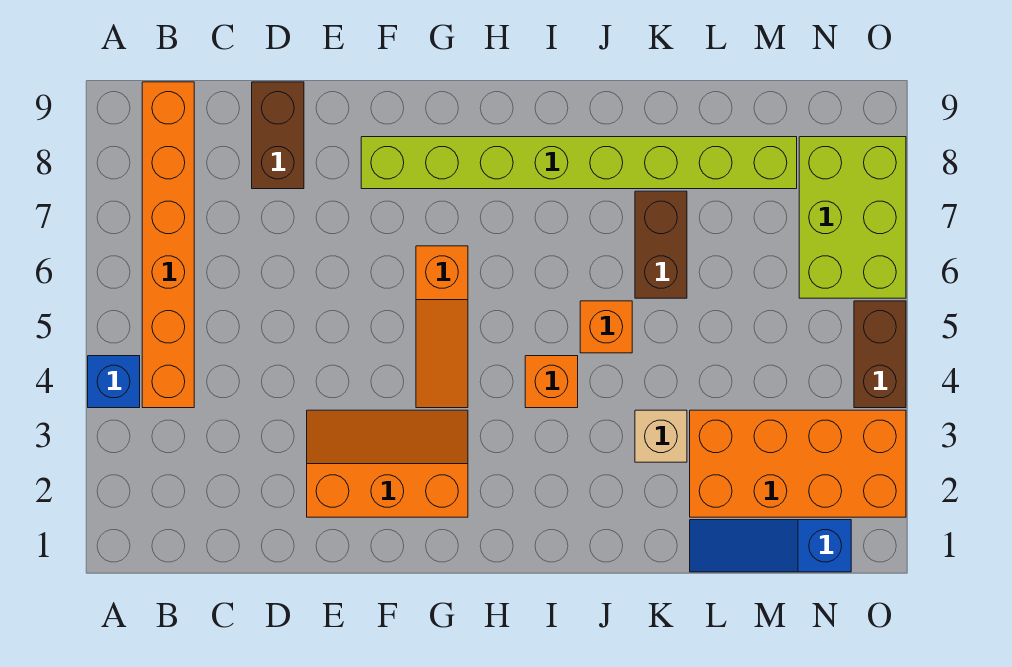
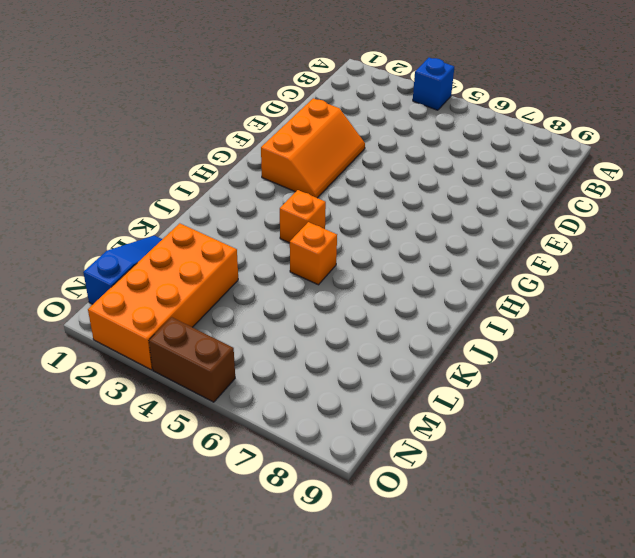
none -> orange 1x6 brick [142,82,194,408]
none -> brown 1x2 brick [252,82,304,189]
none -> lime 1x8 brick [361,137,797,189]

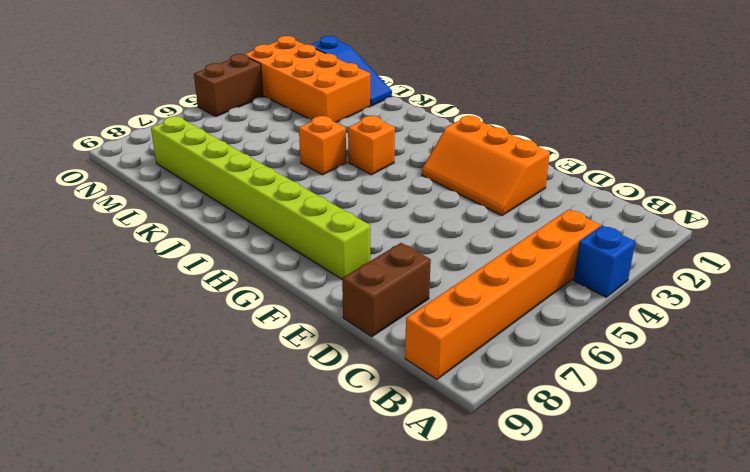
none -> orange 1x3 slope [416,246,468,408]
none -> tan 1x1 brick [635,410,687,462]
none -> brown 1x2 brick [635,191,687,298]

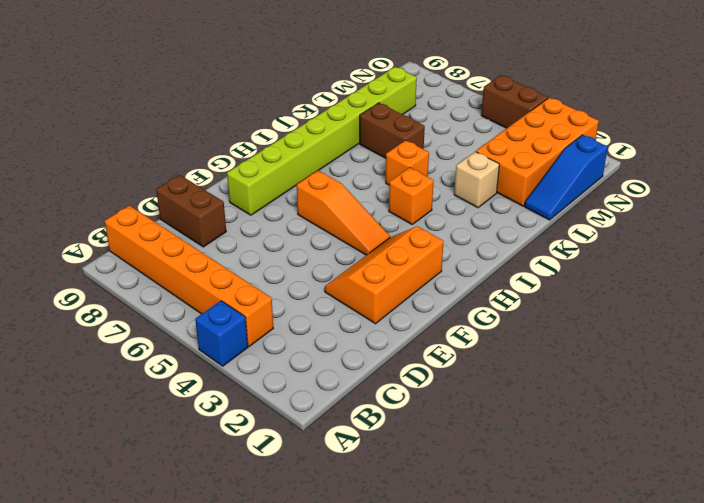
none -> lime 2x3 brick [799,137,906,298]

